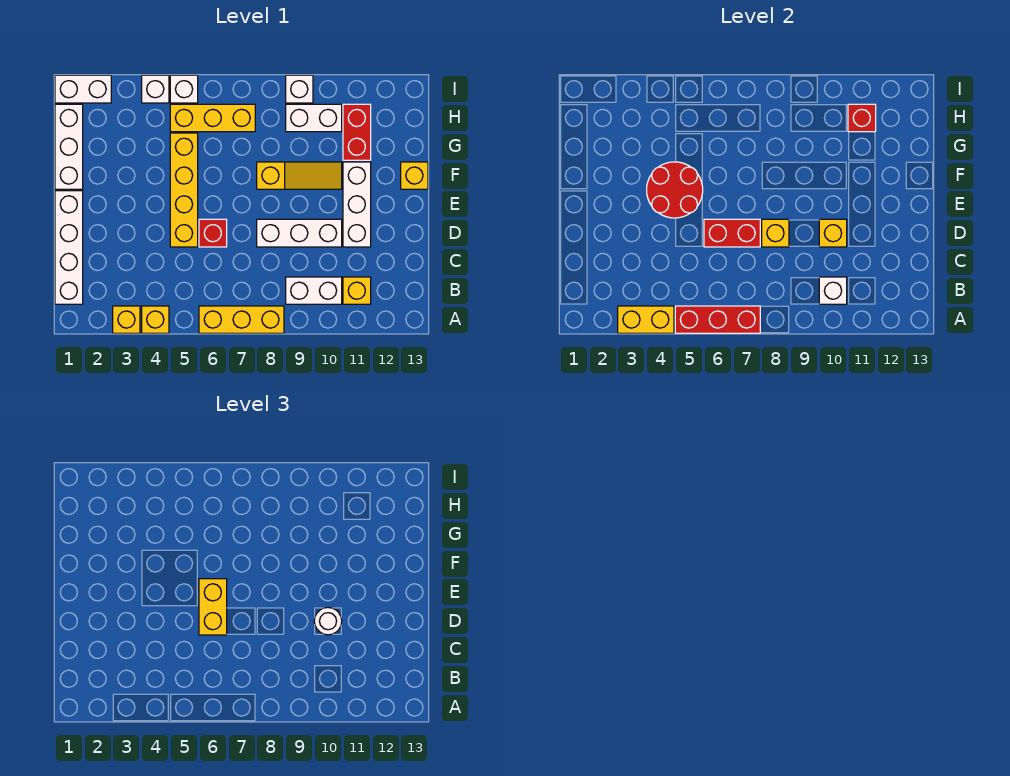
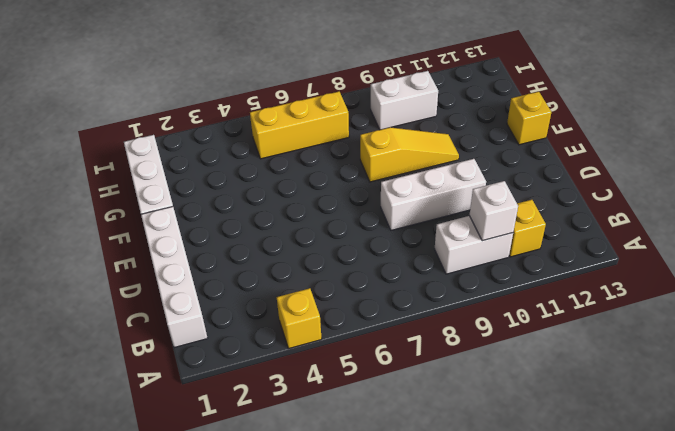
none -> yellow 1x1 brick [113,306,140,333]
none -> yellow 1x3 brick [199,306,284,333]
none -> yellow 1x4 brick [170,133,198,247]
none -> red 1x1 brick [199,219,227,247]

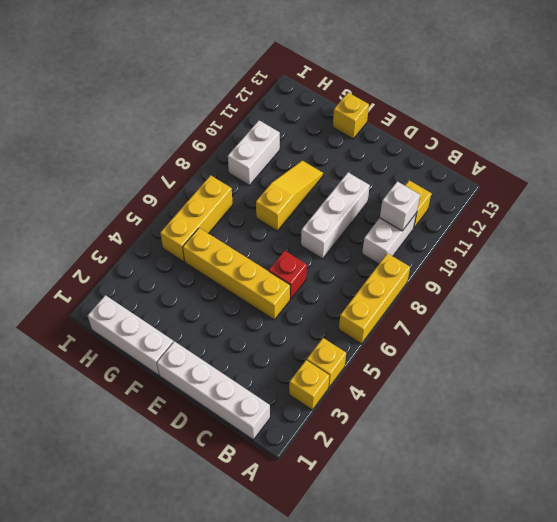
none -> white 1x3 brick [343,162,371,247]
none -> red 1x2 brick [343,104,371,160]
none -> white 1x2 brick [55,75,111,103]
none -> white 1x1 brick [142,75,169,103]

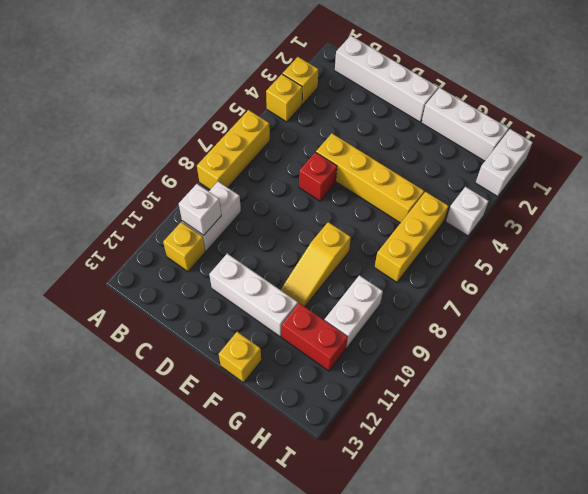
none -> white 1x3 brick [257,219,342,247]
none -> white 1x1 brick [170,75,198,103]
none -> white 1x1 brick [286,75,313,103]
none -> yellow 1x2 brick [618,306,674,333]

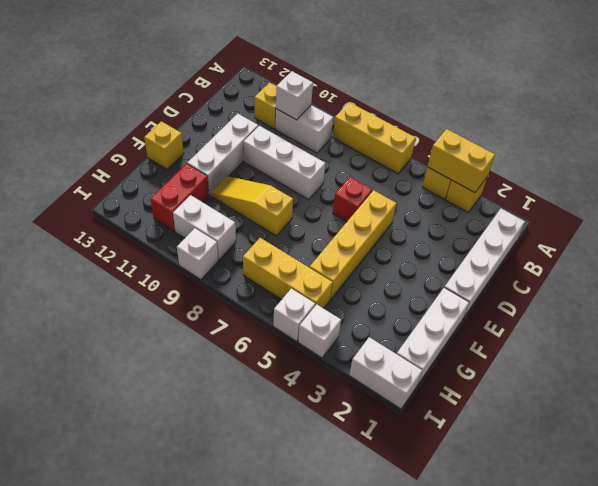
none -> red 1x3 brick [675,306,760,333]
none -> red 1x2 brick [704,219,760,247]
none -> yellow 1x1 brick [762,219,789,247]
none -> yellow 1x1 brick [819,219,847,247]

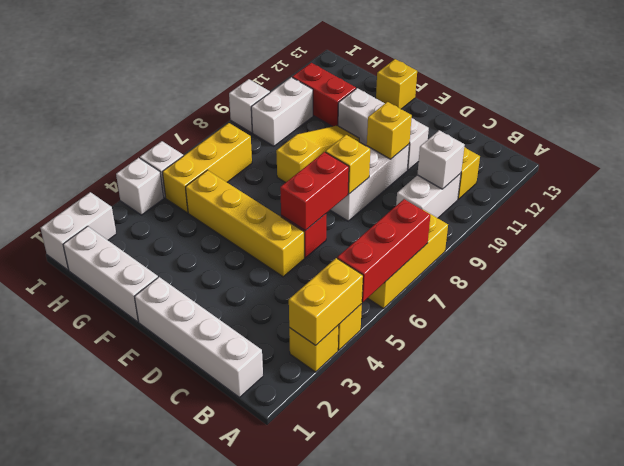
none -> red 2x2 round brick [647,162,703,218]
none -> red 1x1 brick [848,104,876,132]
none -> yellow 1x2 brick [199,579,227,635]
none -> white 1x1 round brick [314,608,342,635]

